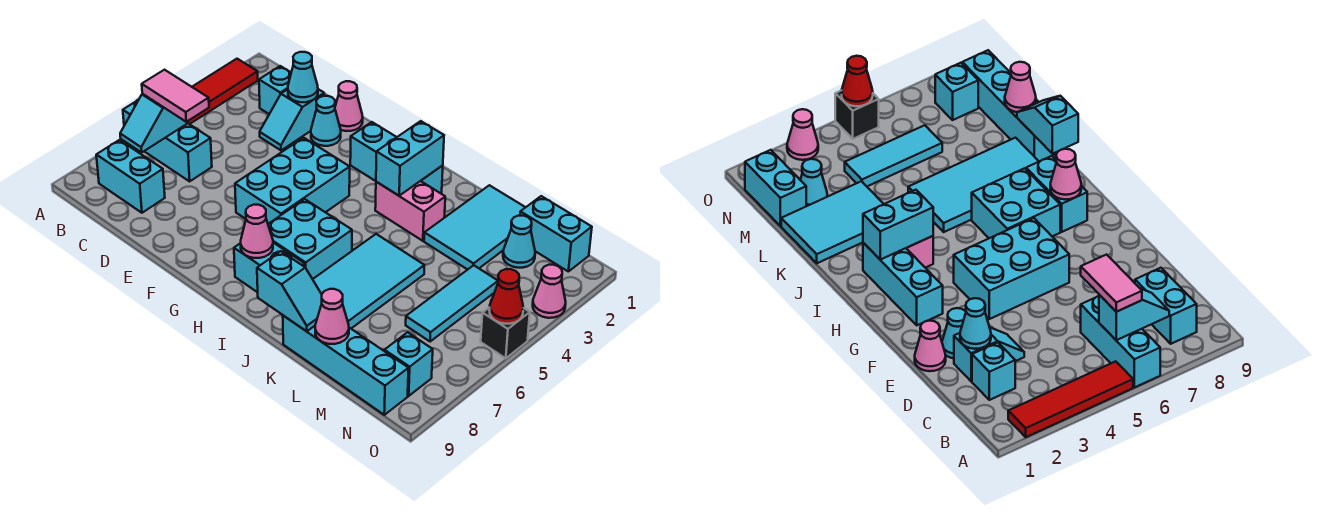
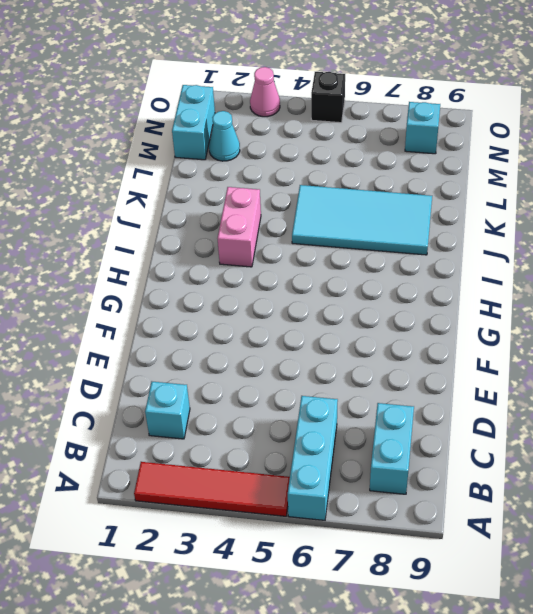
none -> cyan 1x2 slope [260,89,324,150]
none -> pink 1x1 cone [335,81,363,131]
none -> cyan 1x1 cone [311,96,341,146]

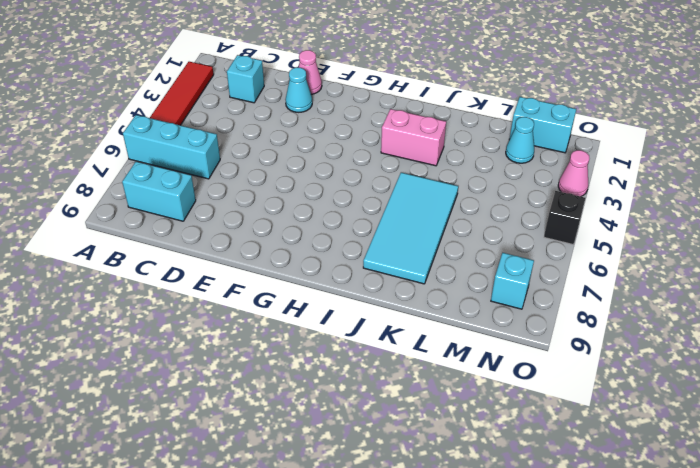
none -> cyan 1x2 slope [260,89,324,150]
none -> cyan 2x3 brick [235,138,350,224]
none -> cyan 1x3 brick [350,122,443,194]

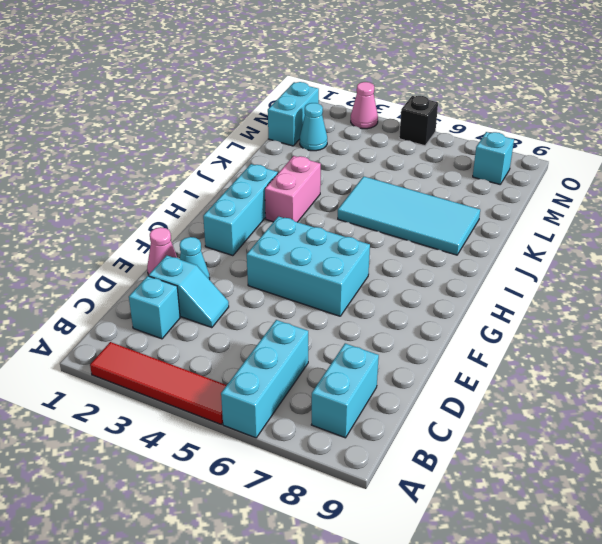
none -> cyan 2x2 brick [268,199,352,279]
none -> cyan 1x2 brick [234,243,305,292]
none -> cyan 2x3 tile [424,185,526,270]

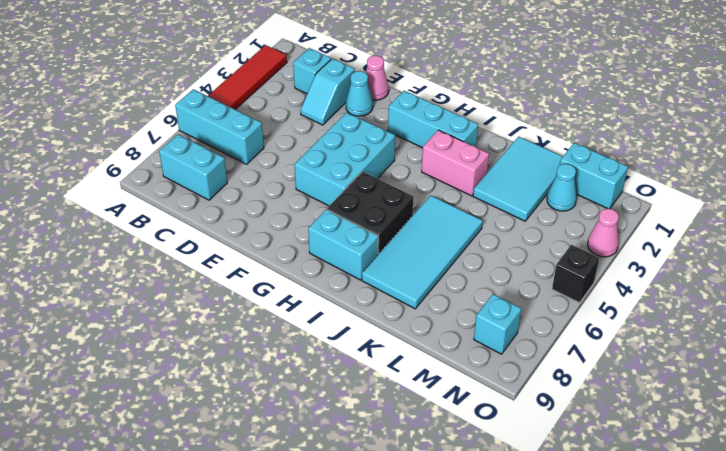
black 2x2 brick [327,172,414,254] -> cyan 2x2 brick [268,199,352,279]
none -> cyan 1x4 brick [283,316,409,415]
none -> cyan 1x3 tile [406,265,498,342]
none -> cyan 1x2 slope [120,94,188,152]

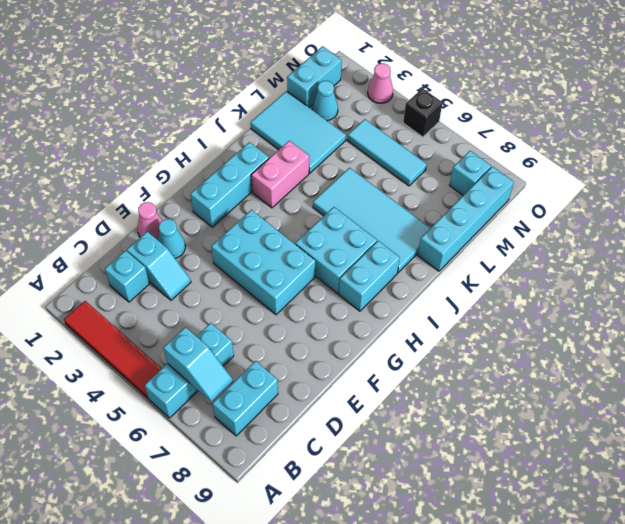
none -> cyan 1x1 cone [288,52,318,102]
none -> pink 1x1 cone [241,205,273,258]
none -> cyan 1x2 brick [376,121,444,196]

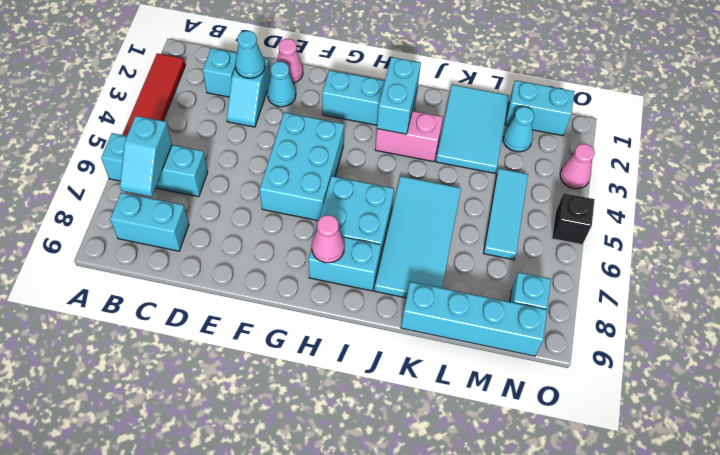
none -> cyan 1x2 slope [257,251,322,331]
none -> pink 1x1 cone [315,289,349,344]
none -> red 1x1 cone [489,269,523,324]

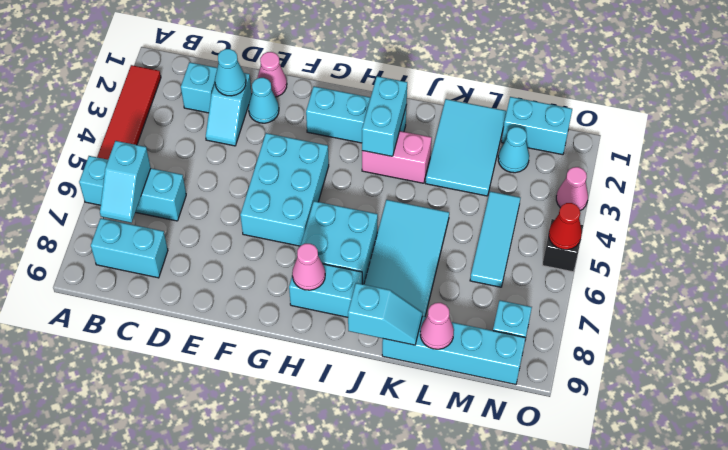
none -> pink 1x2 tile [142,70,209,122]

